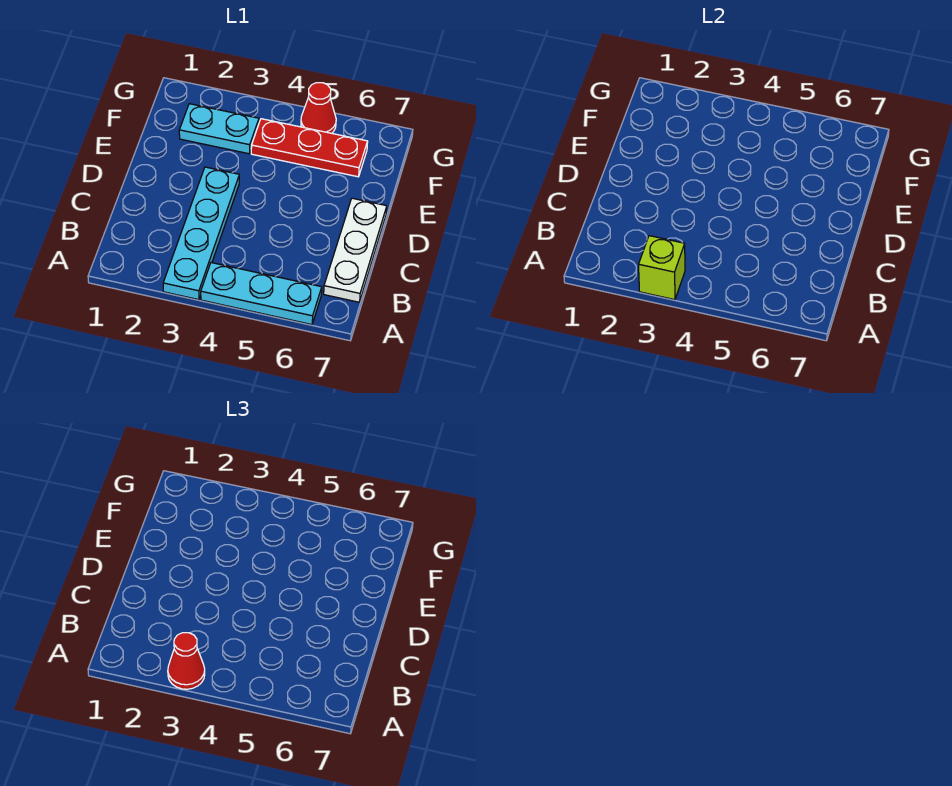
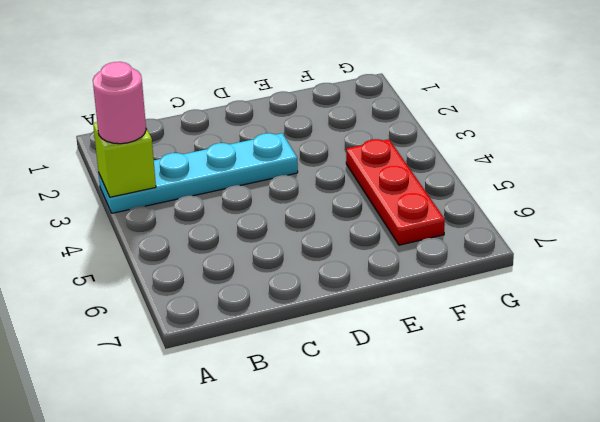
pink 1x1 round brick [93,62,146,144] -> red 1x1 cone [168,633,205,689]
none -> cyan 1x3 plate [201,263,322,325]
none -> white 1x3 plate [324,198,387,302]

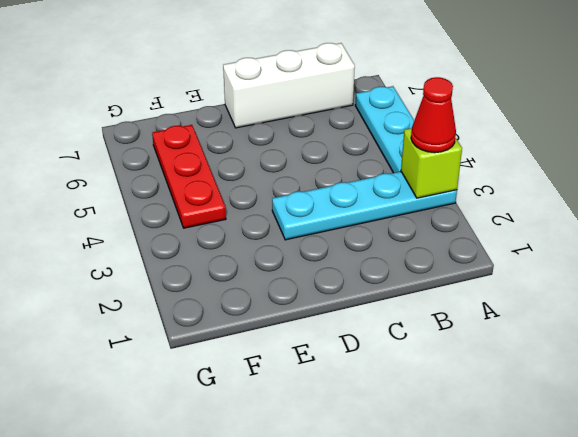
white 1x3 brick [223,43,355,128] -> white 1x3 plate [324,198,387,302]
none -> cyan 1x2 plate [179,104,259,154]
none -> red 1x1 cone [301,83,336,133]

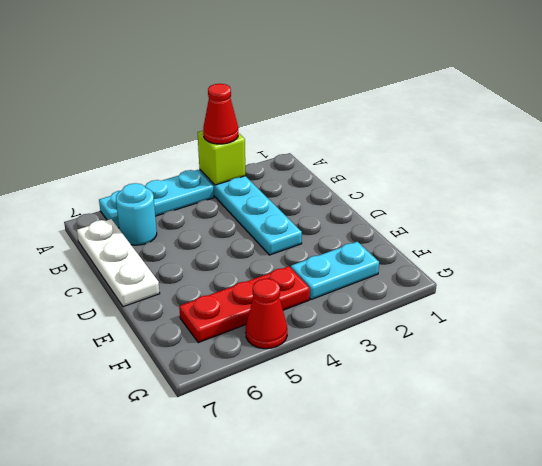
cyan 1x1 round brick [116,183,157,245] -> none

